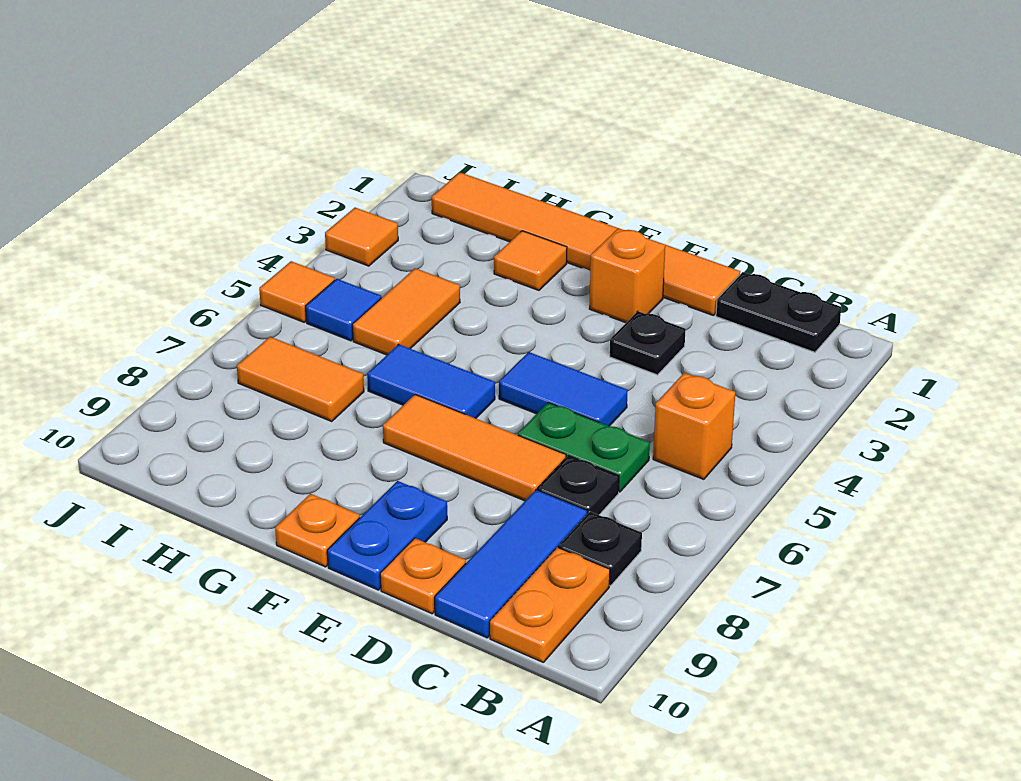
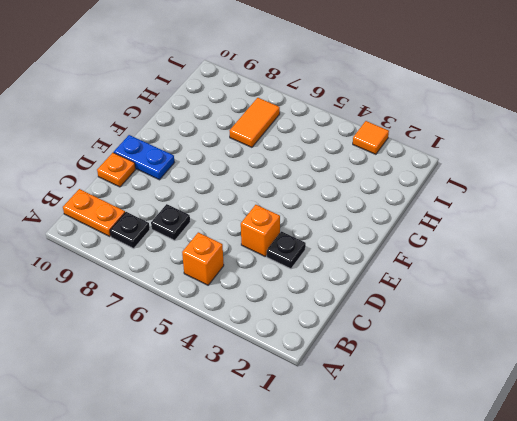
orange 1x1 brick [241,205,280,256] -> orange 1x1 brick moved to [589,228,665,323]
none -> black 1x2 plate [716,272,841,352]
none -> green 1x2 plate [518,403,650,492]
none -> blue 1x3 tile [435,490,587,638]

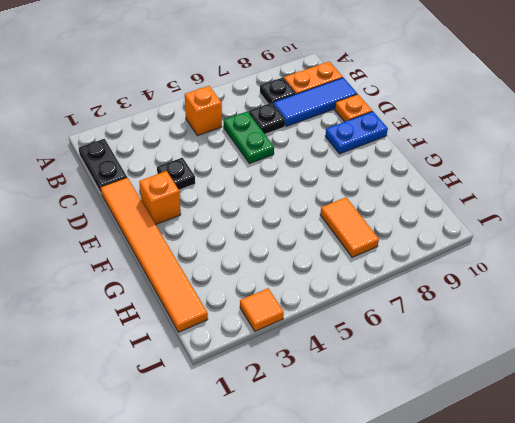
none -> blue 1x2 tile [499,352,628,426]
none -> orange 1x3 tile [383,395,566,501]
none -> blue 1x2 tile [367,344,495,418]

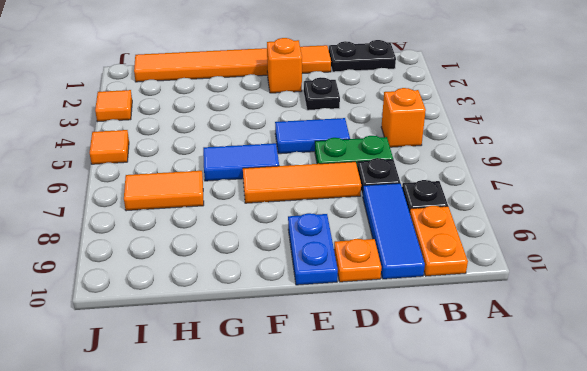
none -> orange 1x1 plate [275,494,360,567]
none -> orange 1x1 tile [494,231,567,290]
none -> orange 1x2 tile [352,268,460,355]

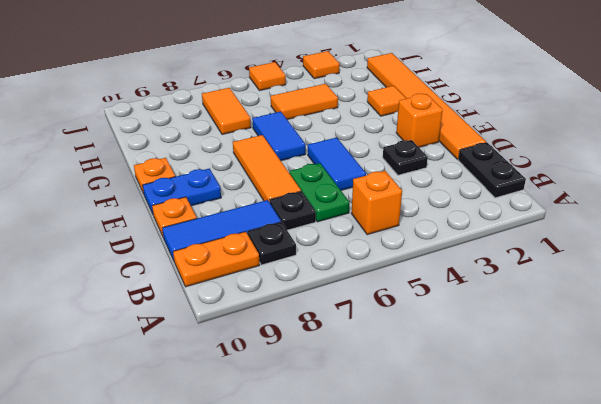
none -> blue 1x1 tile [305,279,381,341]

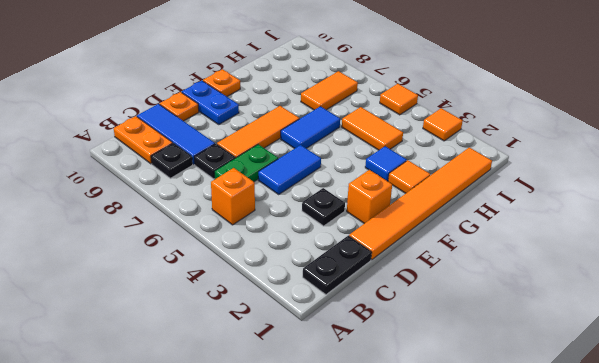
blue 1x1 tile [365,146,407,181] -> blue 1x1 tile moved to [305,279,381,341]

